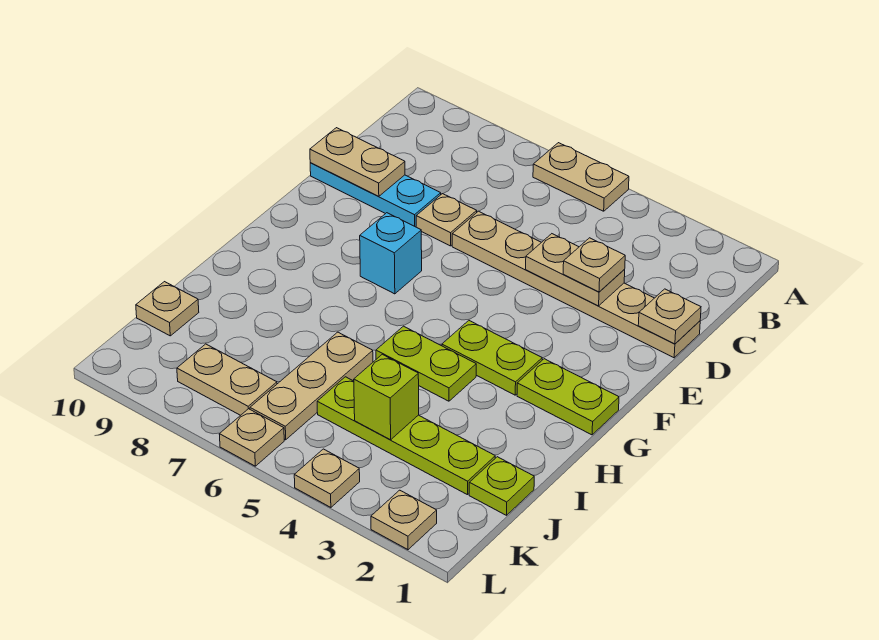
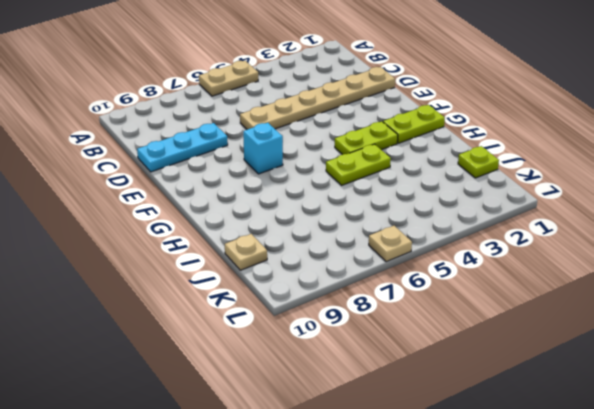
none -> tan 1x1 plate [416,194,477,246]
none -> tan 1x3 plate [250,332,373,440]
none -> lime 1x4 plate [317,377,495,495]

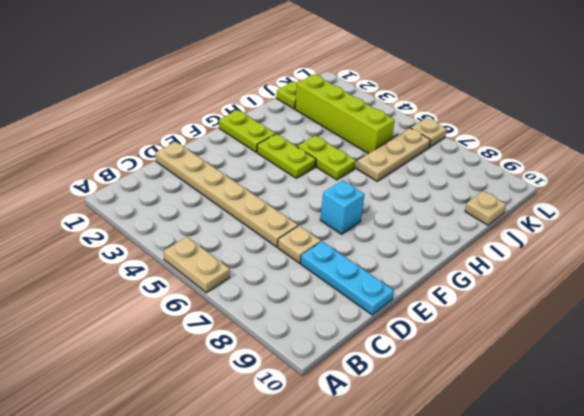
lime 1x4 brick [295,74,395,154] -> lime 1x4 plate [317,377,495,495]
none -> tan 1x2 plate [177,344,277,415]
none -> tan 1x1 plate [371,490,437,550]
none -> tan 1x1 plate [294,449,360,507]

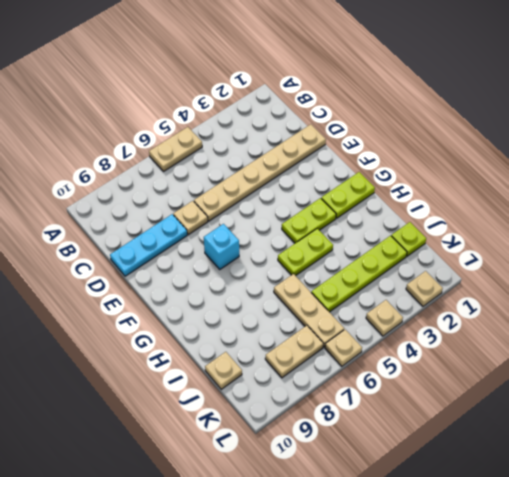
none -> tan 1x1 plate [638,289,701,344]
none -> tan 1x2 plate [526,234,625,306]
none -> tan 1x2 plate [310,128,405,197]

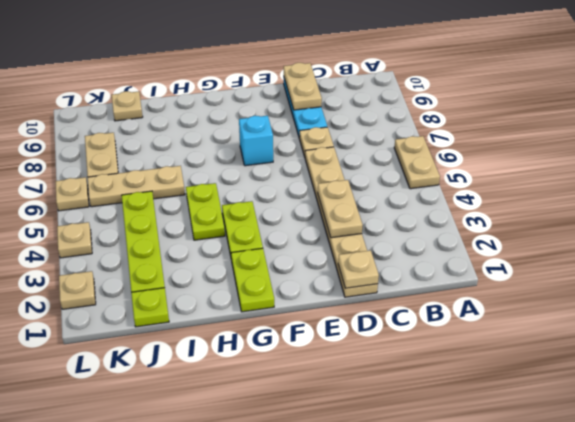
none -> lime 1x1 brick [354,354,419,440]
none -> tan 1x1 plate [563,238,625,292]

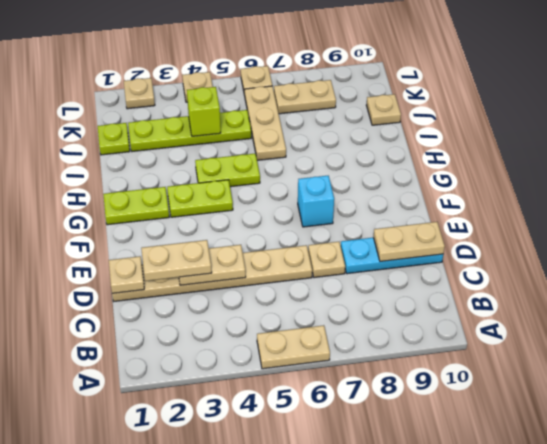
tan 1x2 plate [141,240,212,281] -> tan 1x1 plate [563,238,625,292]

